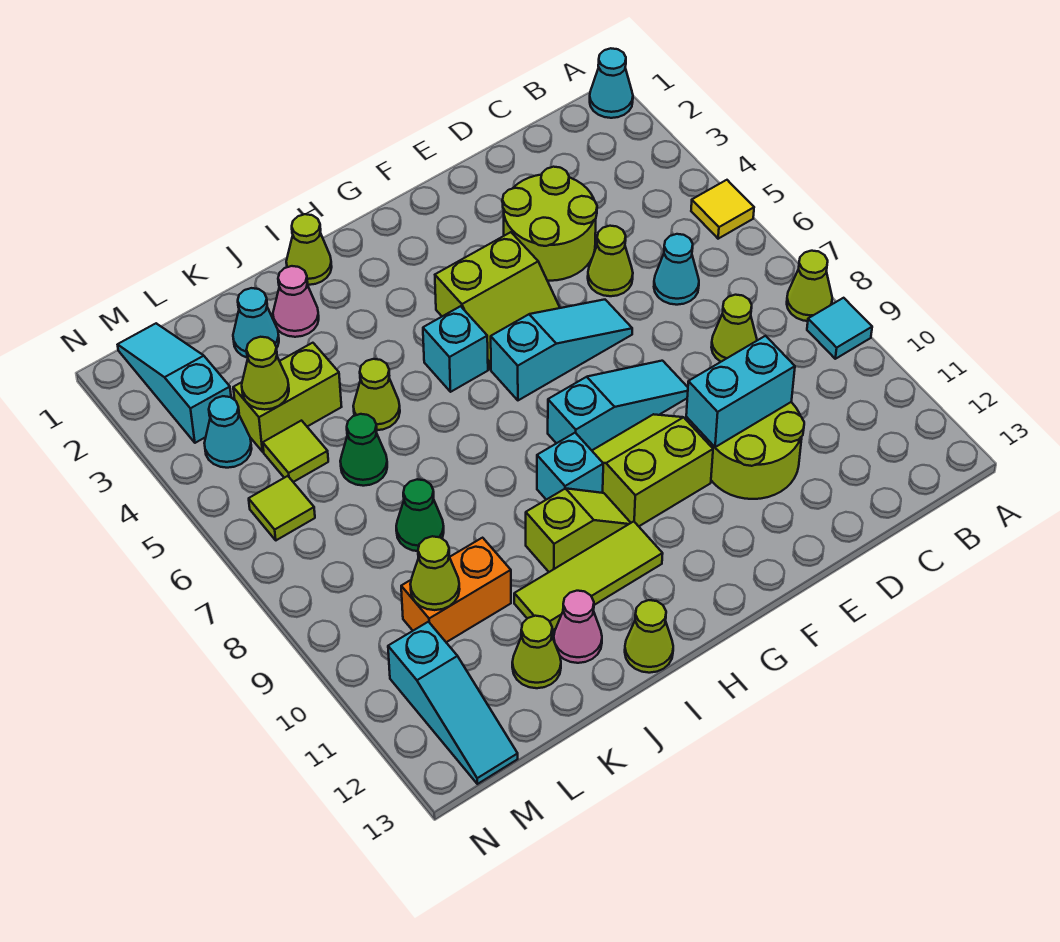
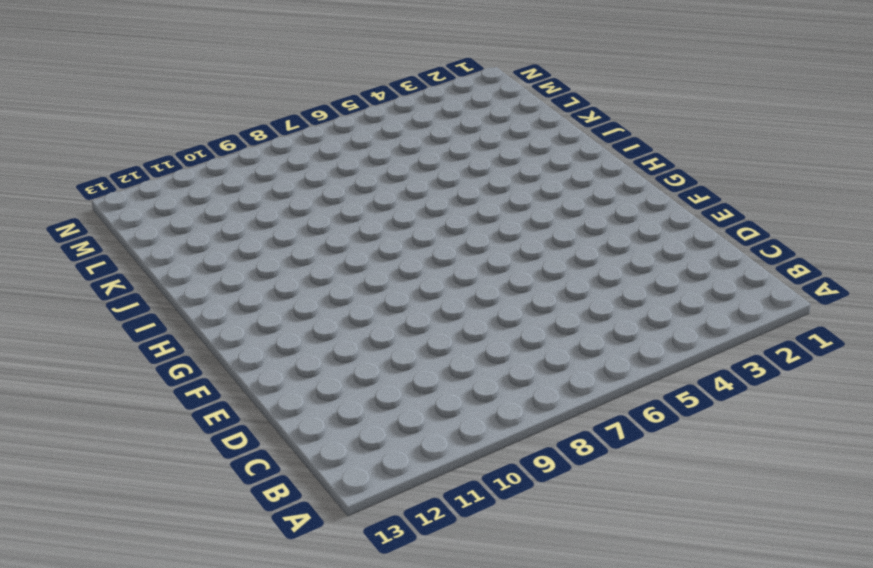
none -> cyan 1x1 cone [590,48,633,118]
none -> yellow 1x1 tile [691,180,754,239]
none -> lime 1x1 cone [787,251,832,321]
none -> cyan 1x1 tile [807,298,872,359]

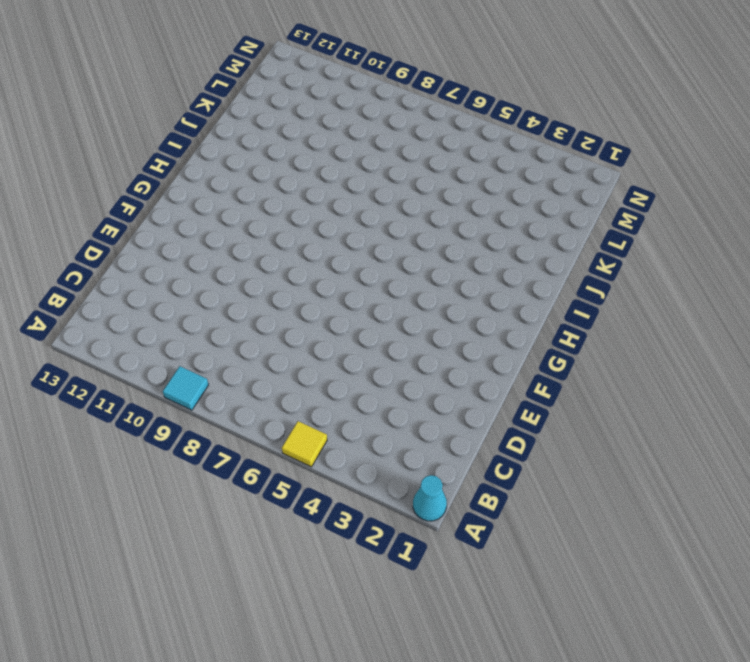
none -> lime 1x1 cone [787,251,832,321]
none -> cyan 1x1 cone [654,234,699,305]
none -> lime 1x1 cone [711,295,757,362]
none -> lime 2x2 round brick [502,167,597,281]

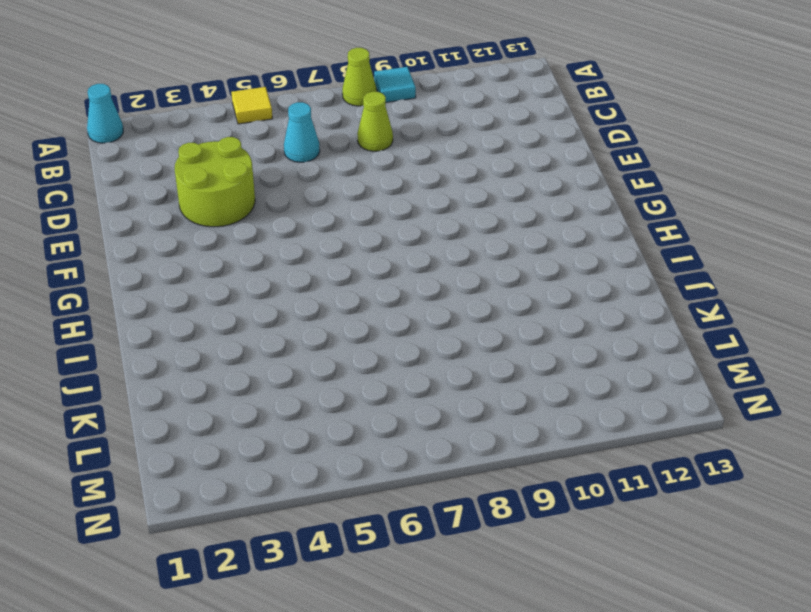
none -> lime 1x1 cone [588,226,633,296]
none -> lime 2x2 round brick [705,402,804,499]
none -> cyan 1x3 slope [491,300,632,400]
none -> cyan 1x3 slope [548,361,688,450]

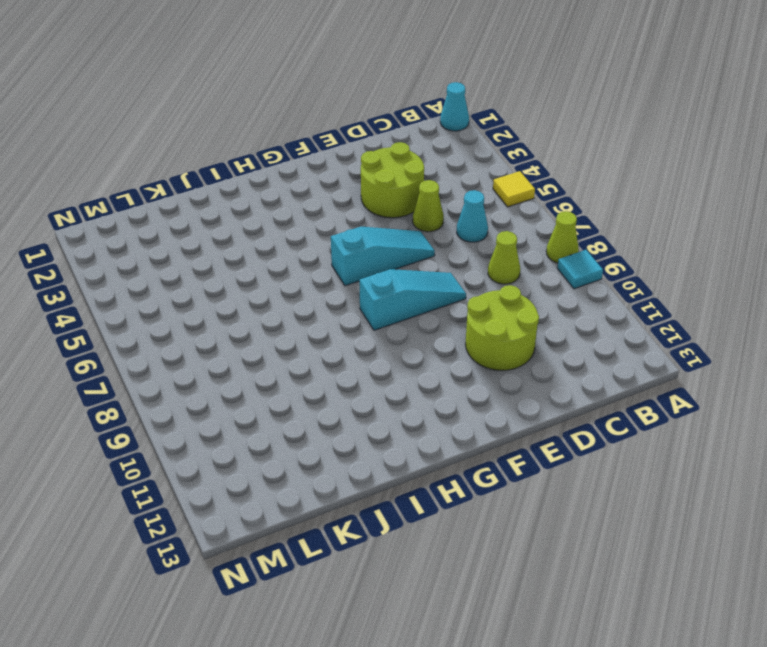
none -> lime 2x2 slope [435,232,560,369]
none -> lime 2x2 slope [592,414,713,526]
none -> cyan 1x1 brick [423,306,488,392]
none -> cyan 1x1 brick [537,433,603,500]

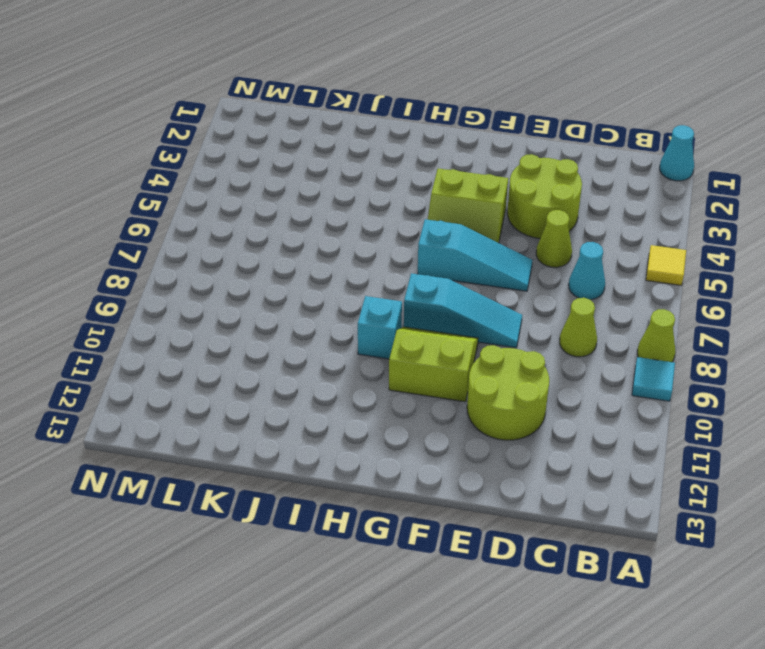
none -> cyan 1x1 brick [423,306,488,392]
none -> lime 1x2 slope [526,488,631,572]
none -> lime 1x3 tile [514,521,663,630]
none -> lime 1x1 cone [286,214,332,285]

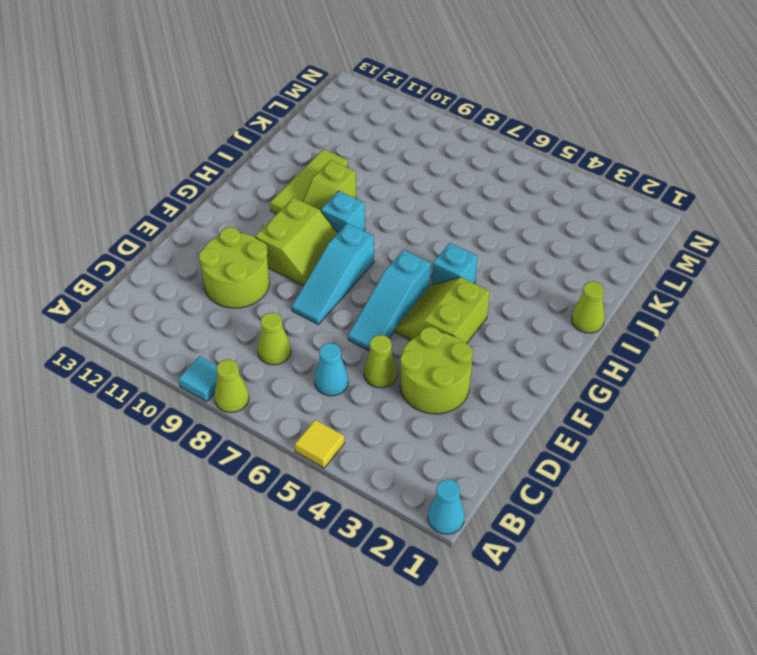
none -> lime 1x1 cone [625,600,673,673]
none -> pink 1x1 cone [273,266,319,337]
none -> lime 1x1 cone [353,359,400,430]
none -> pink 1x1 cone [554,591,602,663]

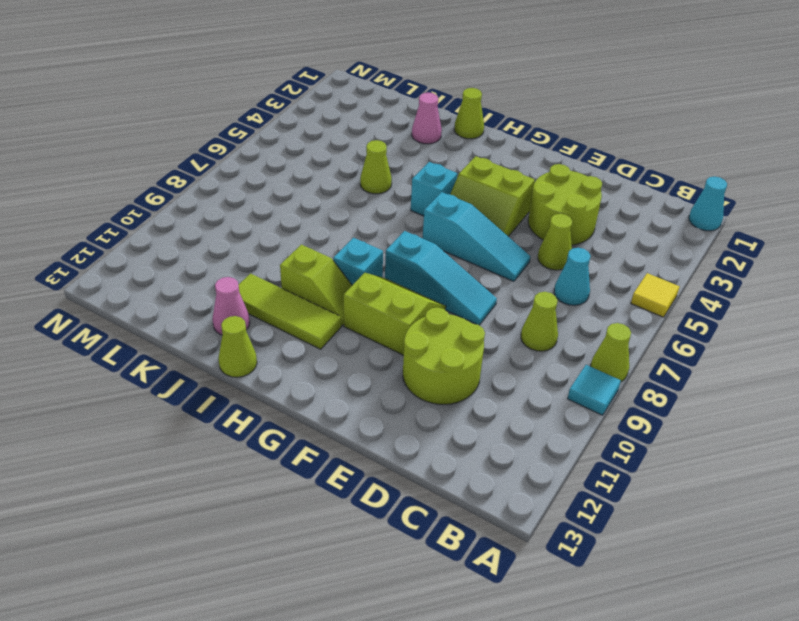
none -> cyan 1x1 cone [233,288,279,358]
none -> lime 1x2 brick [233,343,342,452]
none -> green 1x1 cone [340,414,387,486]
none -> green 1x1 cone [396,479,444,551]

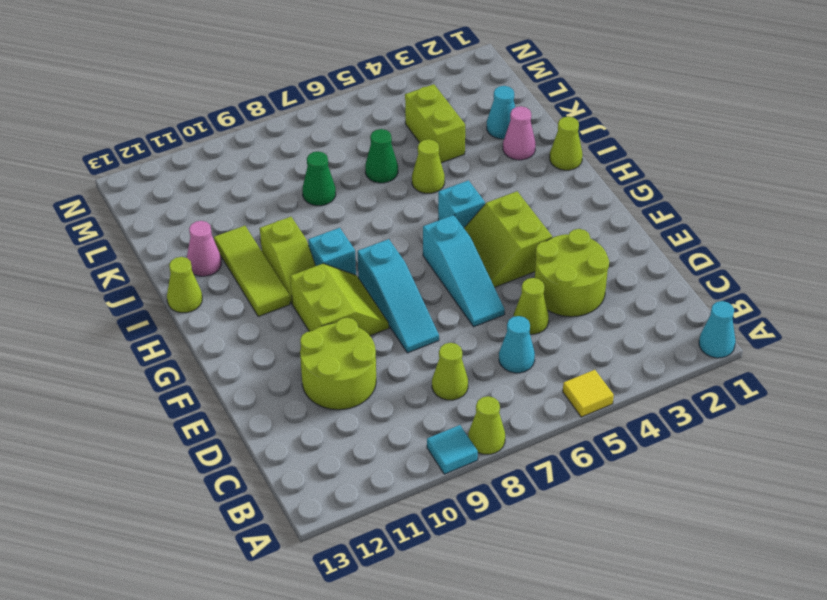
none -> orange 1x2 brick [401,538,511,642]
none -> lime 1x1 cone [512,616,561,688]
none -> lime 1x1 tile [263,421,328,482]
none -> cyan 1x3 slope [118,323,231,443]

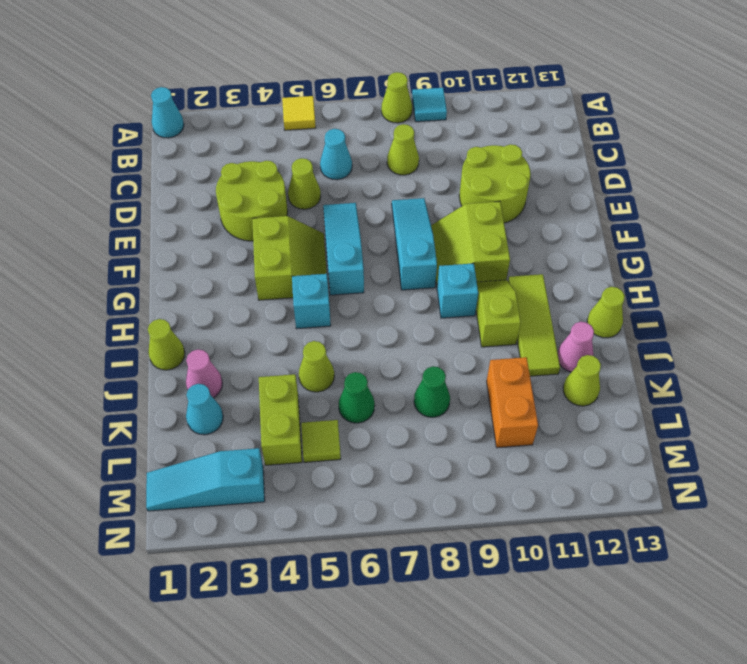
none -> cyan 1x1 cone [204,396,252,468]
none -> lime 1x1 tile [249,476,315,540]
none -> cyan 1x3 slope [388,622,518,784]
none -> cyan 1x2 brick [686,336,795,447]

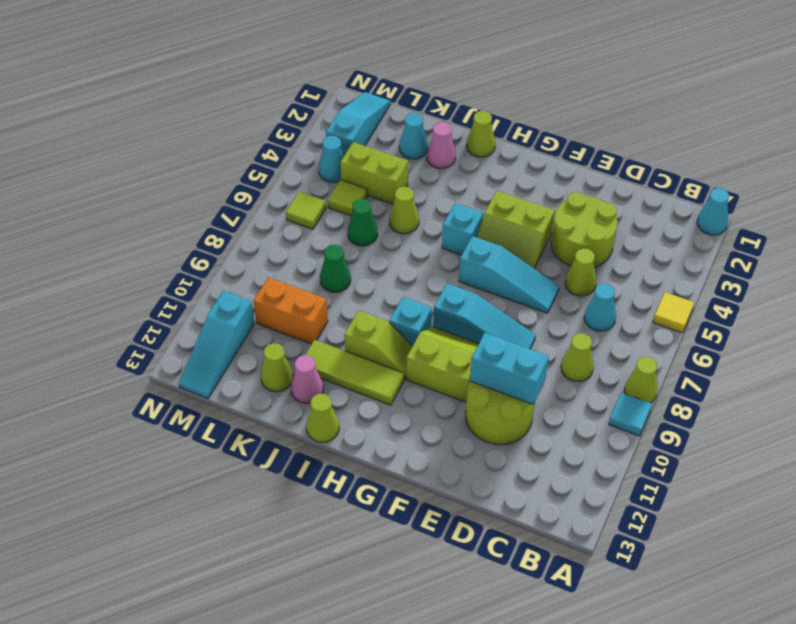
none -> lime 1x1 cone [242,337,289,410]
none -> lime 1x1 cone [410,536,460,610]

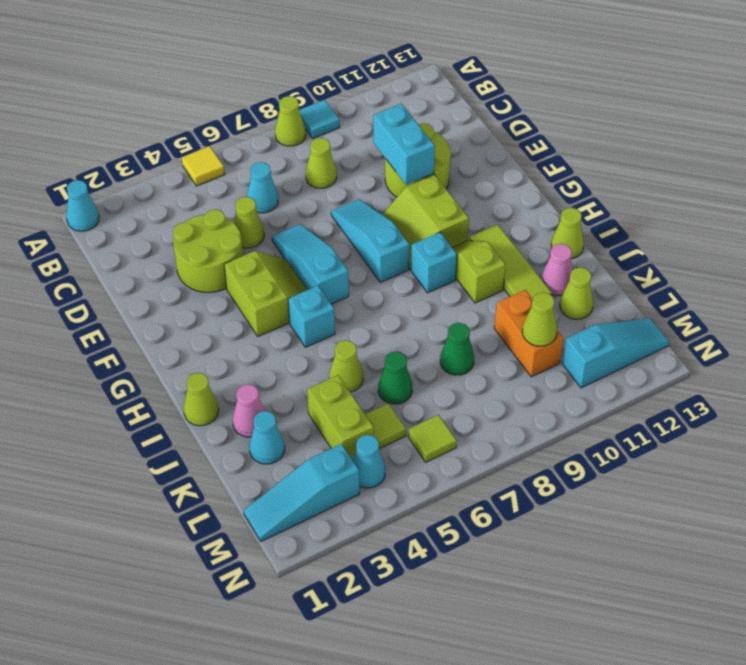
none -> lime 1x1 cone [242,337,289,410]

